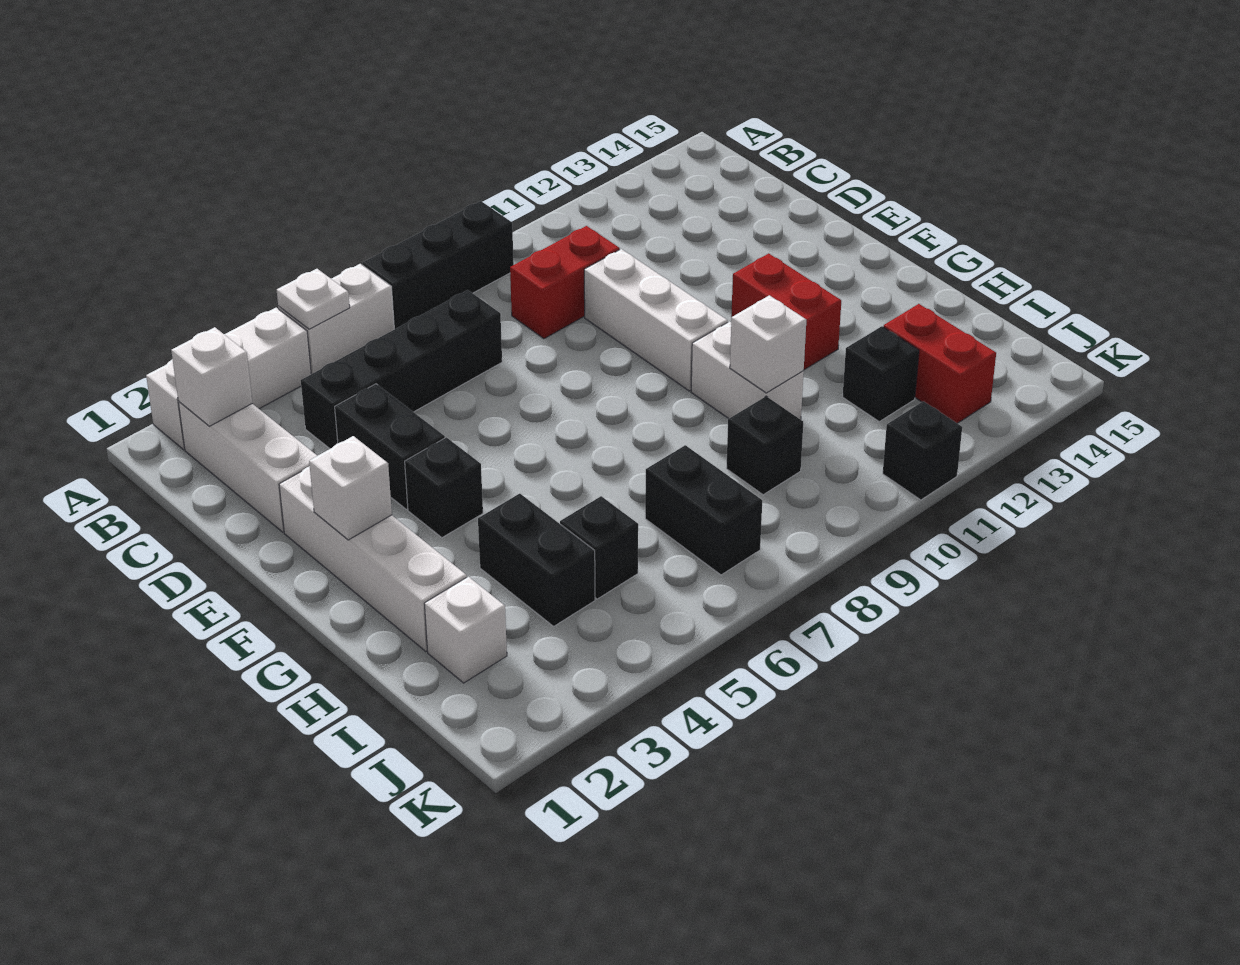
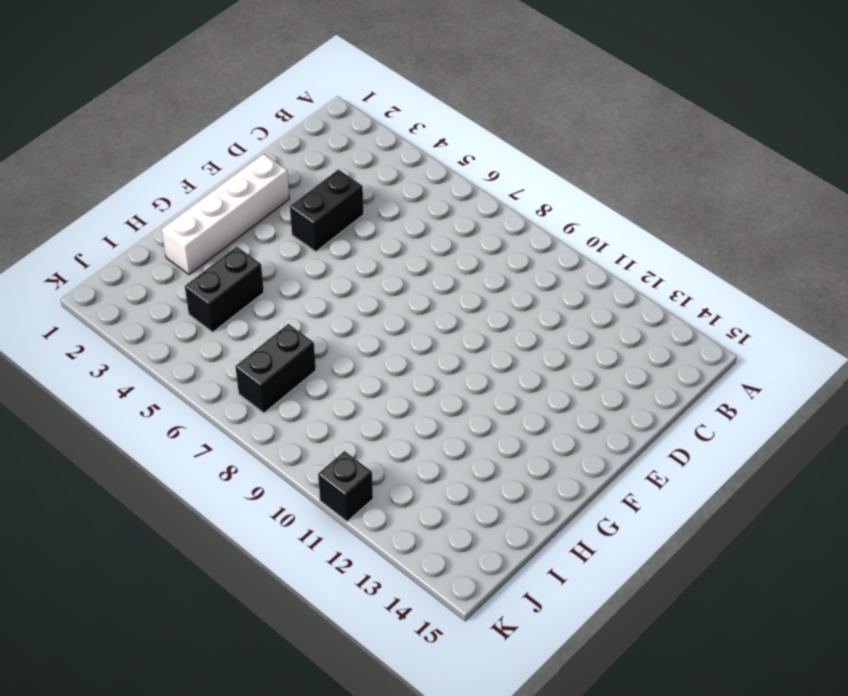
none -> white 1x3 brick [146,308,311,450]
none -> white 1x2 brick [278,264,394,374]
none -> black 1x3 brick [362,201,514,329]

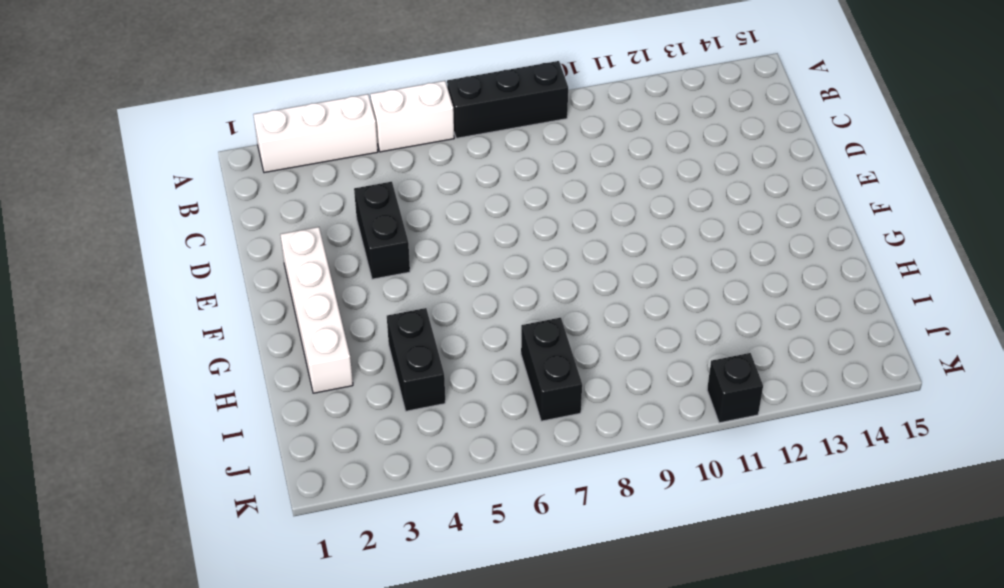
none -> white 1x3 brick [178,402,317,532]
none -> black 1x4 brick [301,290,502,449]
none -> red 1x2 brick [510,226,620,339]

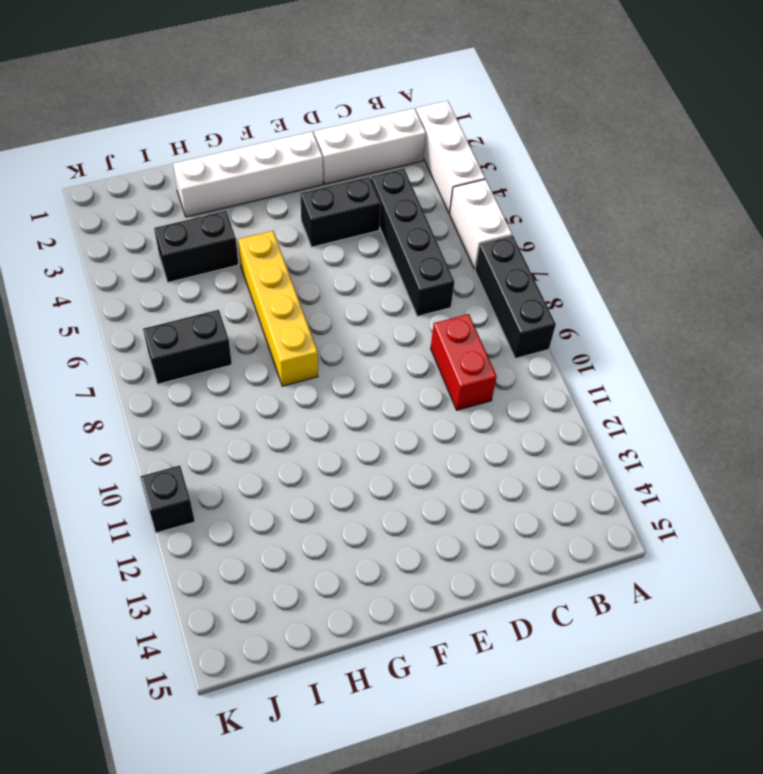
yellow 1x4 brick [238,231,318,386] -> none
none -> white 1x3 brick [584,249,728,391]
none -> black 1x1 brick [405,437,483,538]
none -> red 1x2 brick [731,253,841,370]

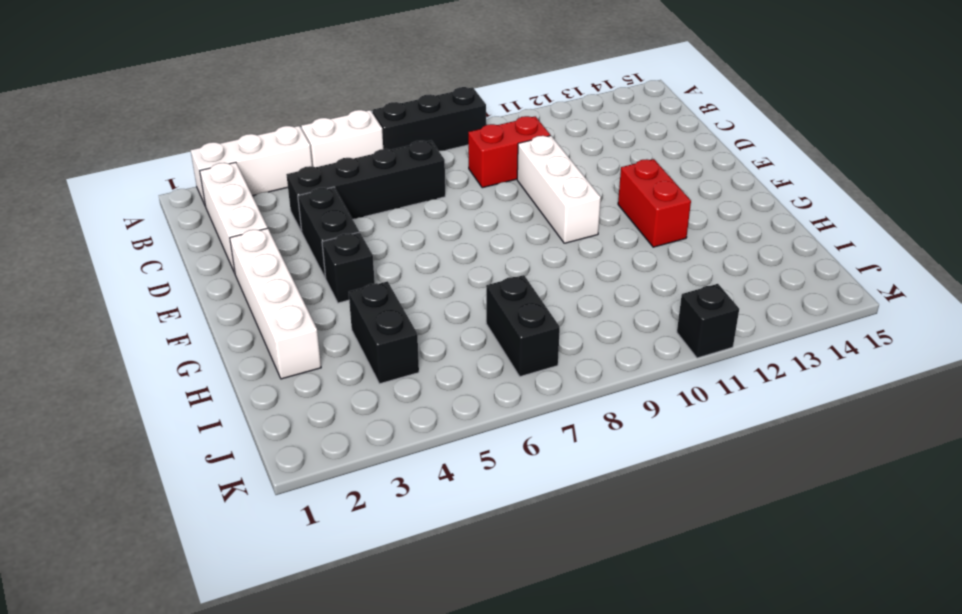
none -> white 1x2 brick [691,322,804,420]
none -> white 1x1 brick [424,577,507,683]
none -> black 1x1 brick [560,496,638,599]

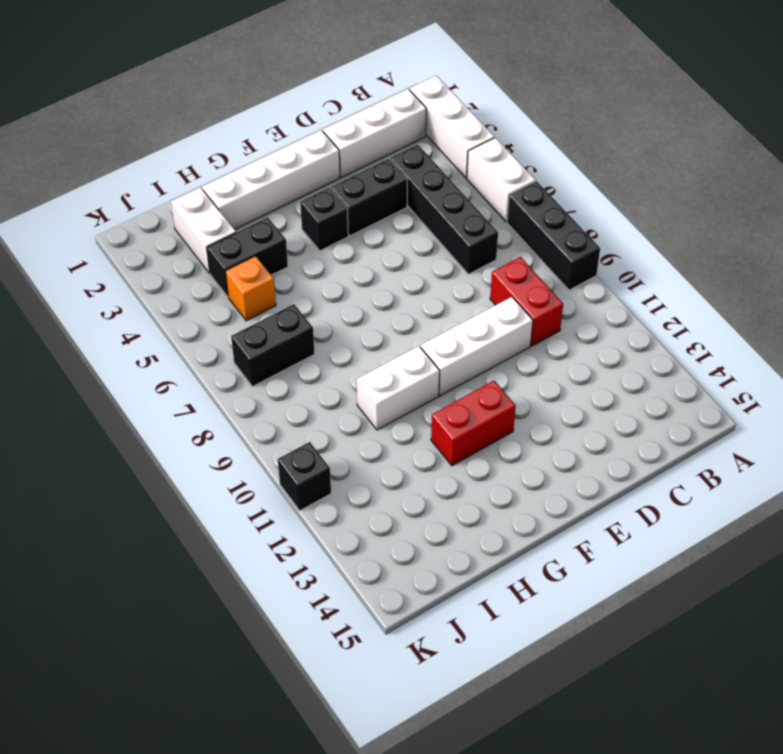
white 1x2 brick [171,187,236,273] -> white 1x1 brick [424,577,507,683]
orange 1x1 brick [225,256,276,321] -> black 1x1 brick [560,496,638,599]
none -> black 1x1 brick [726,396,803,495]
none -> black 1x1 brick [843,326,919,421]
none -> red 1x2 brick [883,304,996,423]

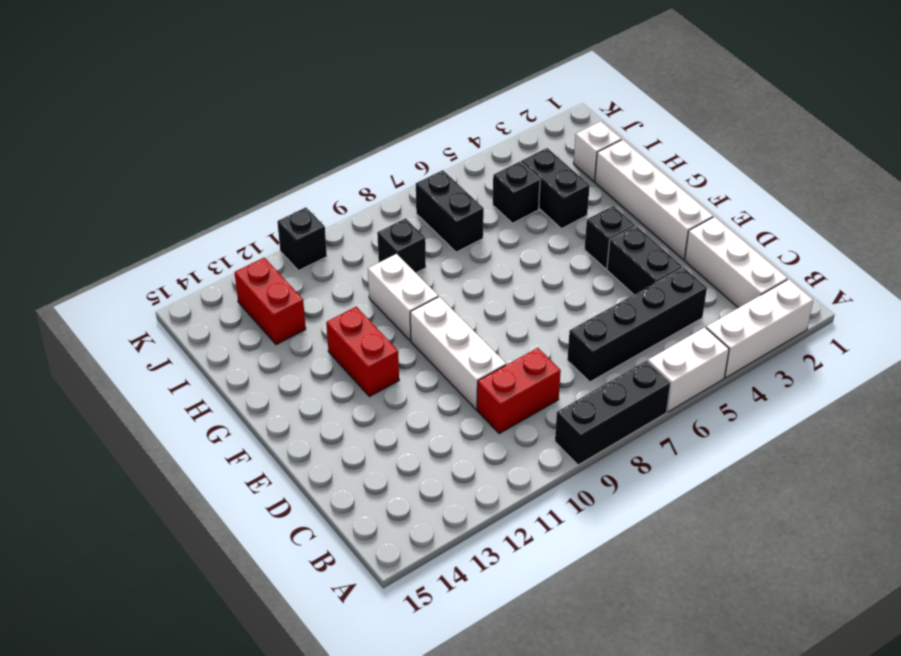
none -> black 1x1 brick [843,326,919,421]
none -> white 1x1 plate [277,269,350,329]
none -> white 1x1 brick [171,327,252,426]

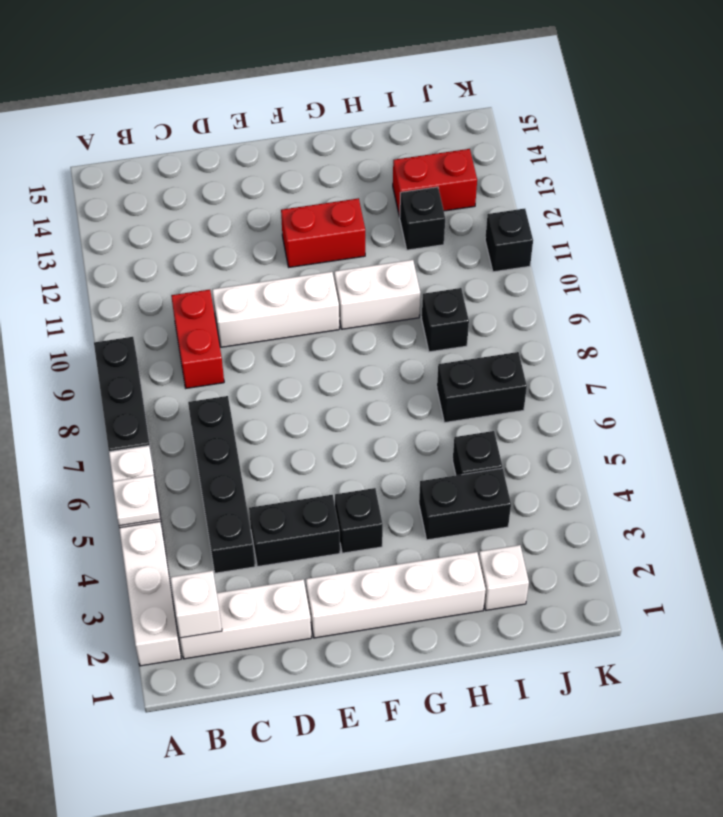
none -> white 1x1 brick [309,436,392,540]
none -> white 1x1 brick [730,295,806,393]

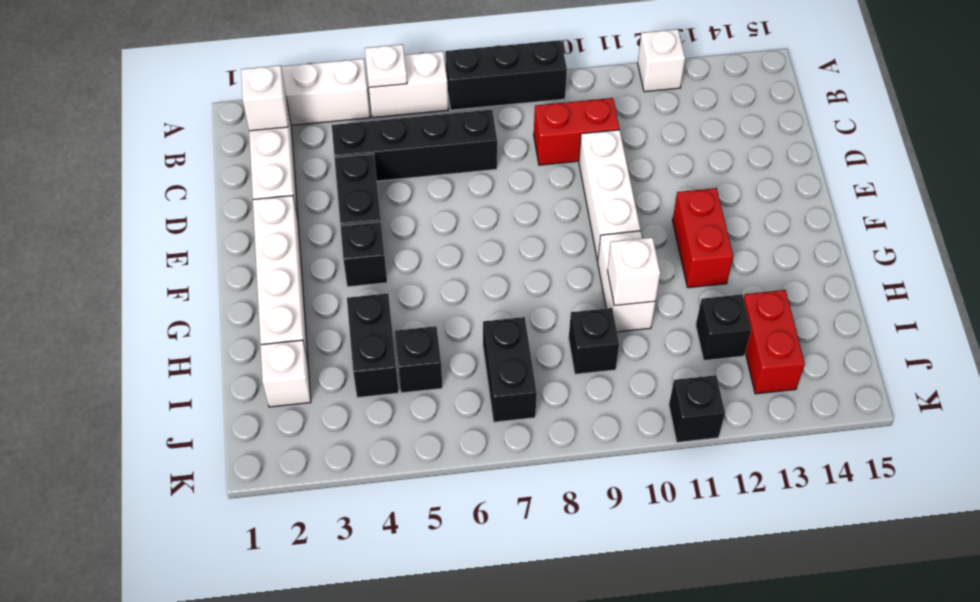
white 1x1 brick [638,29,685,92] -> white 1x1 brick moved to [309,436,392,540]

